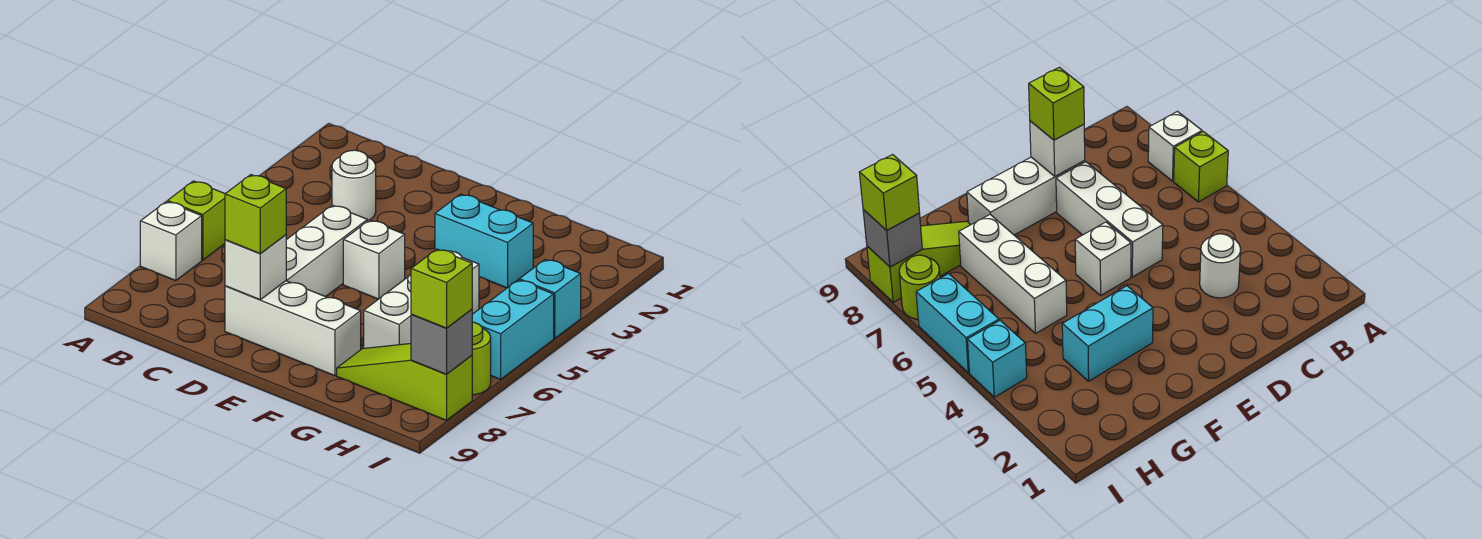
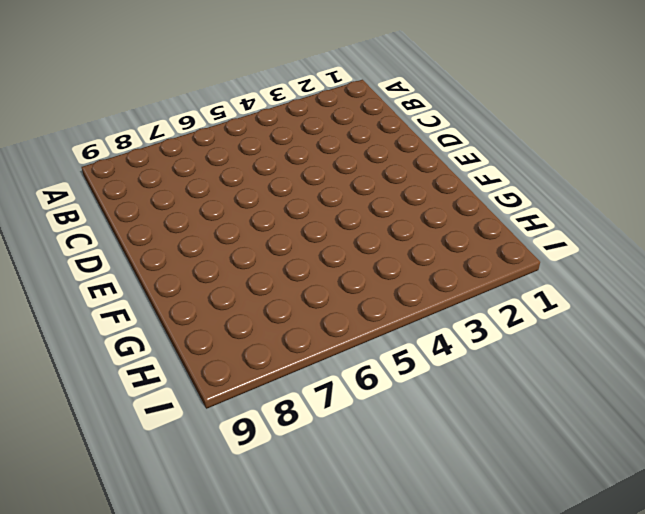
none -> lime 1x1 brick [168,181,225,260]
none -> white 1x1 brick [140,202,202,281]
none -> white 1x1 round brick [332,150,376,221]

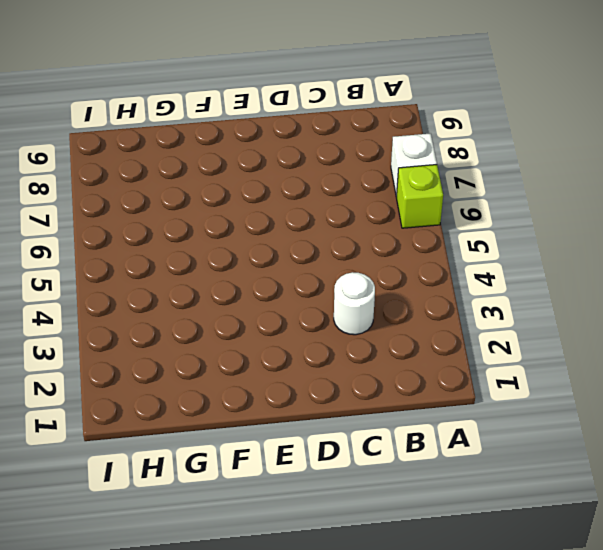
none -> white 1x3 brick [286,205,367,297]
none -> white 1x3 brick [225,281,361,376]
none -> white 1x1 brick [343,220,405,299]

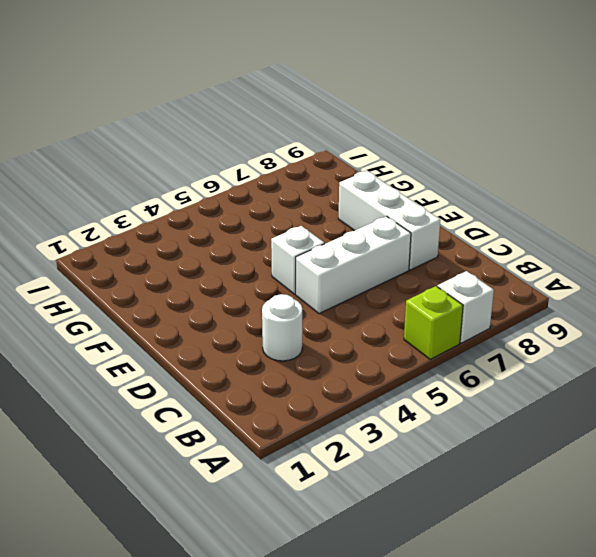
none -> cyan 1x2 brick [435,194,533,288]
none -> white 1x3 brick [364,251,479,348]
none -> lime 1x3 slope [337,344,472,420]

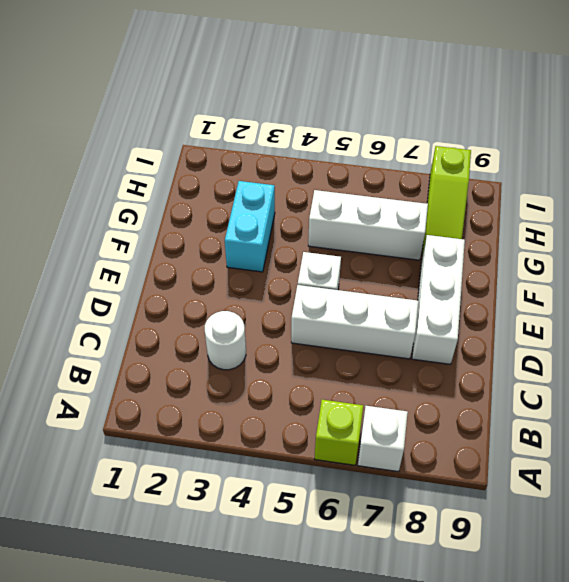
none -> cyan 1x1 brick [519,259,581,338]
none -> cyan 1x2 brick [472,280,554,379]
none -> lime 1x1 round brick [472,322,491,395]

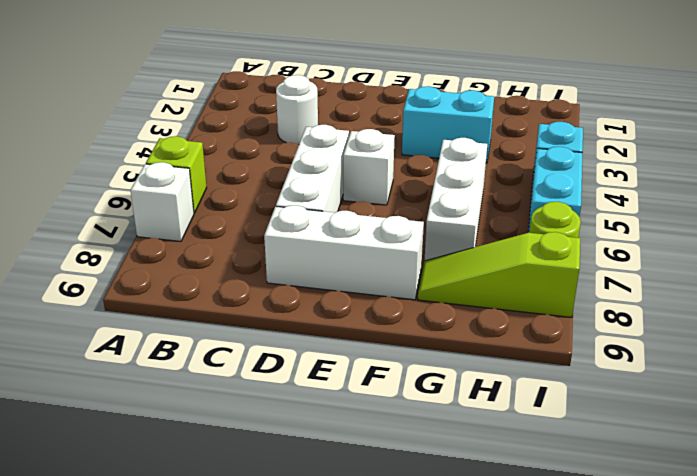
none -> white 1x1 brick [225,235,286,300]
none -> grey 1x1 brick [411,309,472,374]
none -> lime 1x1 brick [225,175,286,254]

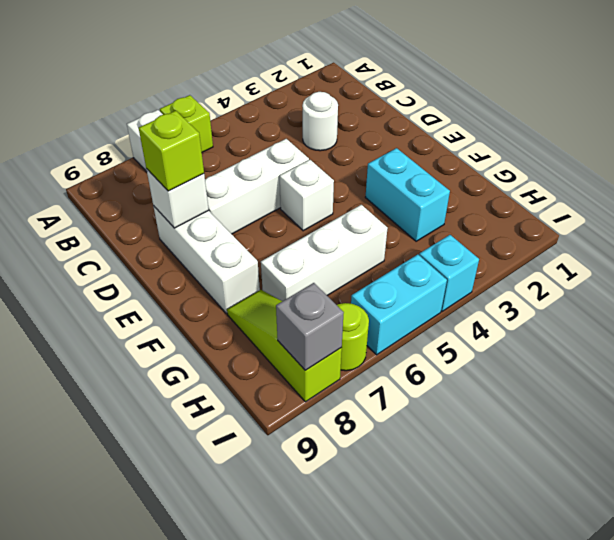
none -> lime 1x1 brick [411,249,472,328]

